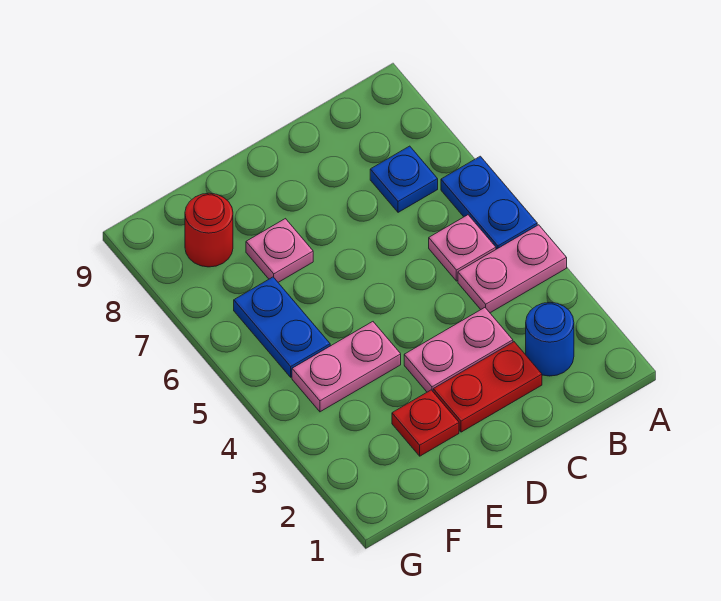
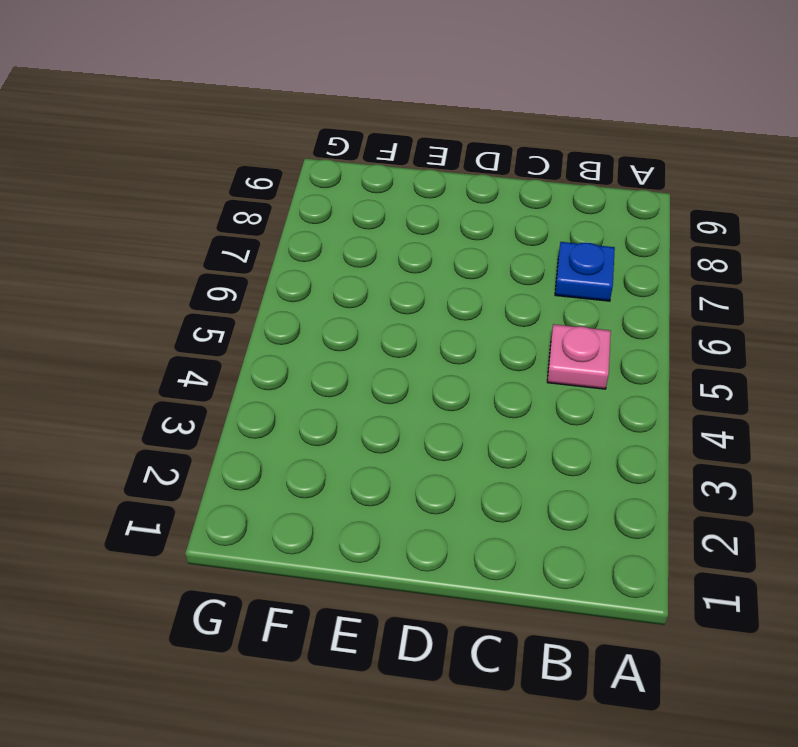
none -> pink 1x2 plate [458,225,567,313]
none -> blue 1x2 plate [441,156,537,249]
none -> blue 1x1 round brick [526,302,574,376]

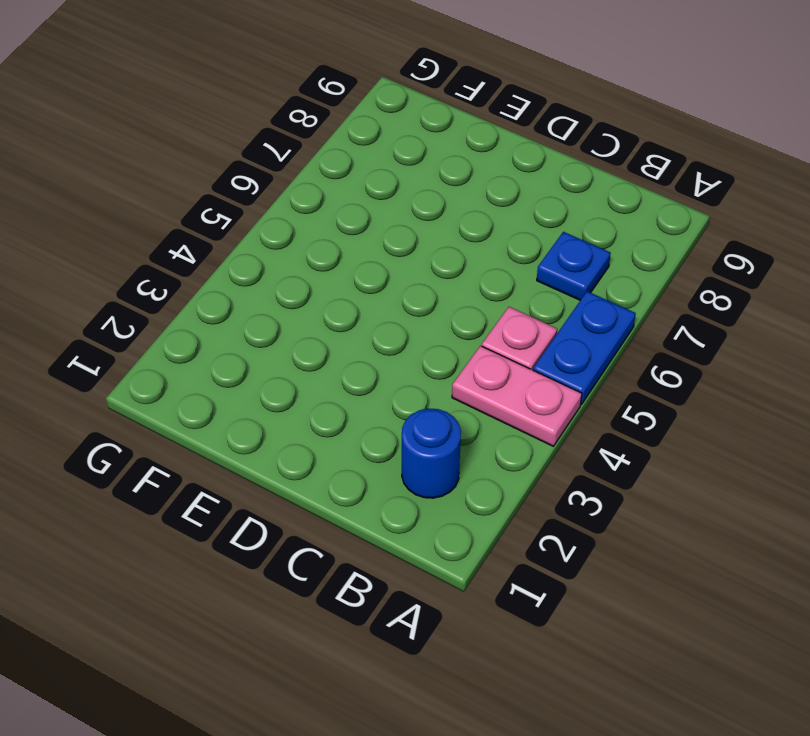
none -> red 1x2 plate [433,342,542,432]
none -> pink 1x2 plate [404,308,513,392]
none -> red 1x1 plate [392,390,459,456]

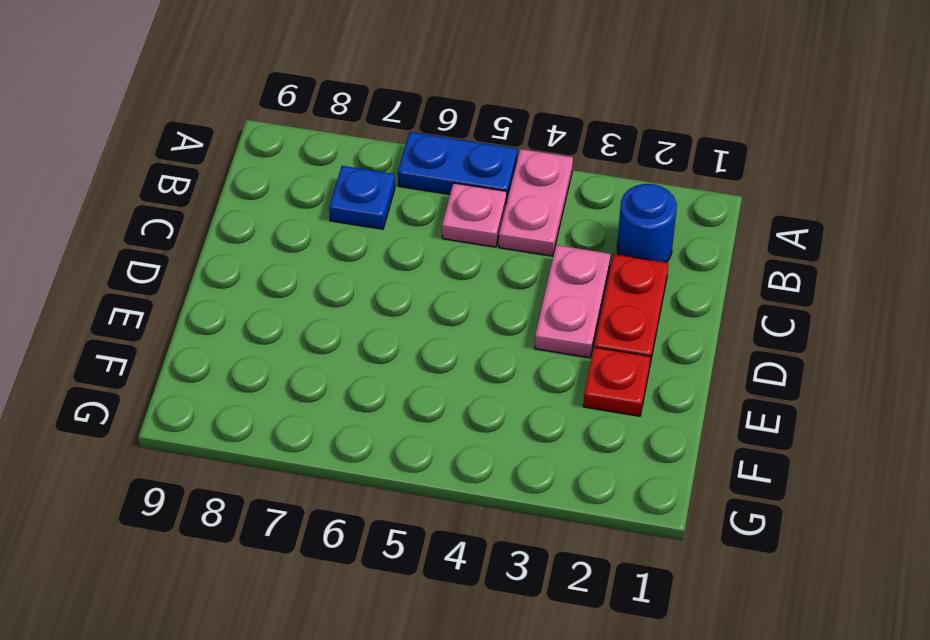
none -> pink 1x2 plate [292,322,401,412]
none -> pink 1x1 plate [246,219,313,282]
none -> blue 1x2 plate [234,277,330,377]

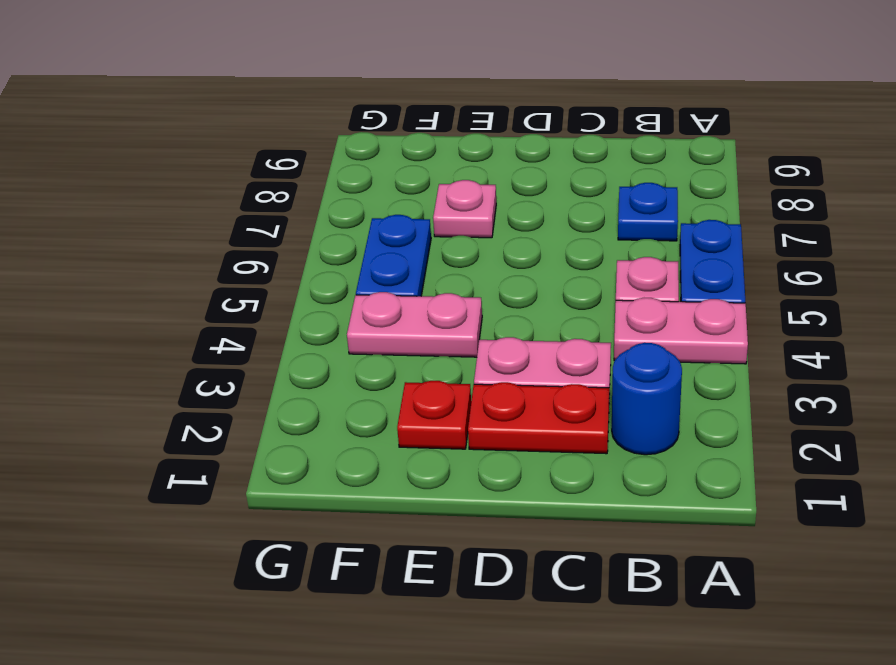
none -> red 1x1 round brick [185,193,233,267]

